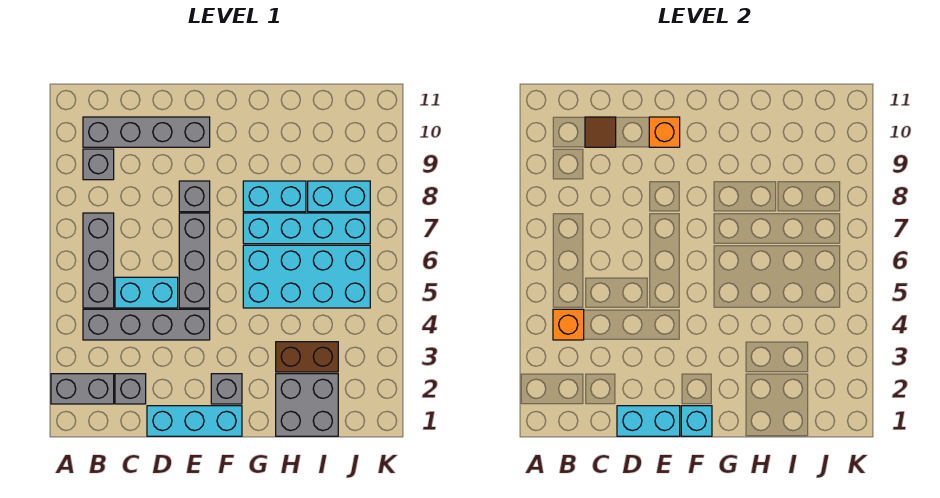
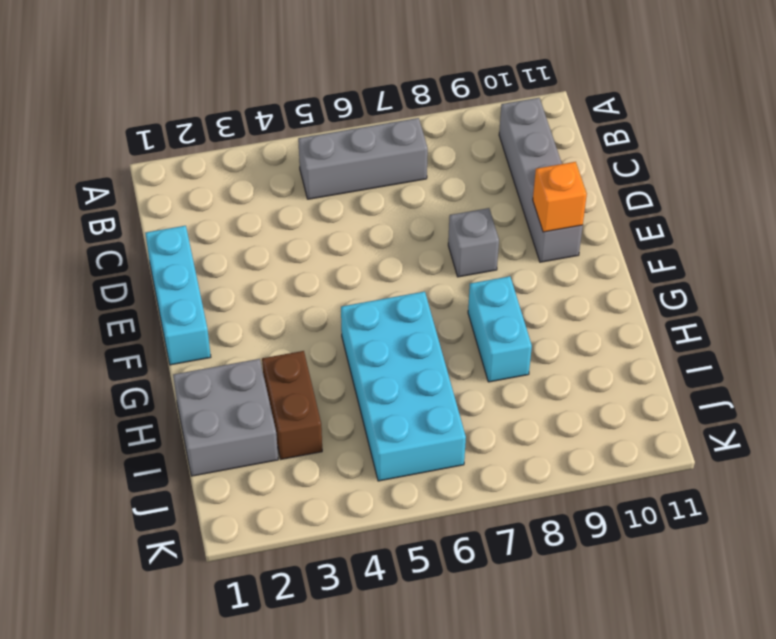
none -> grey 1x2 brick [51,374,114,404]
none -> grey 1x4 brick [83,309,210,340]
none -> grey 1x1 brick [83,149,114,180]

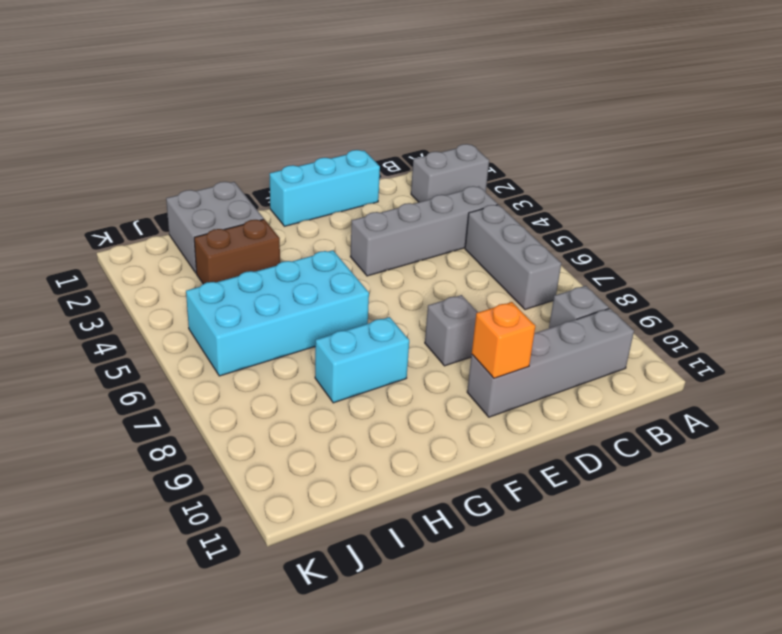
none -> grey 1x1 brick [115,374,146,404]
none -> cyan 1x2 brick [115,277,178,308]
none -> grey 1x3 brick [179,213,210,308]

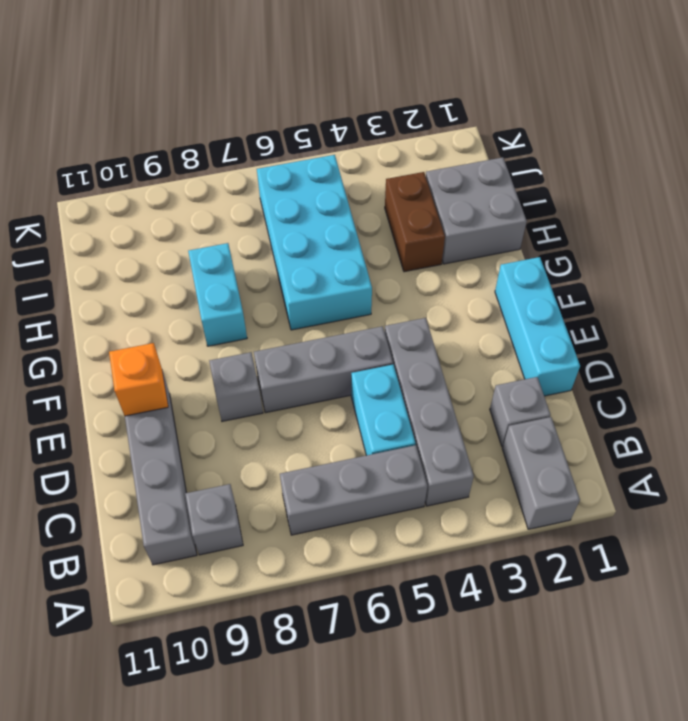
none -> grey 1x1 brick [211,374,242,404]
none -> cyan 1x4 brick [243,213,370,244]
none -> cyan 1x2 brick [308,181,370,212]

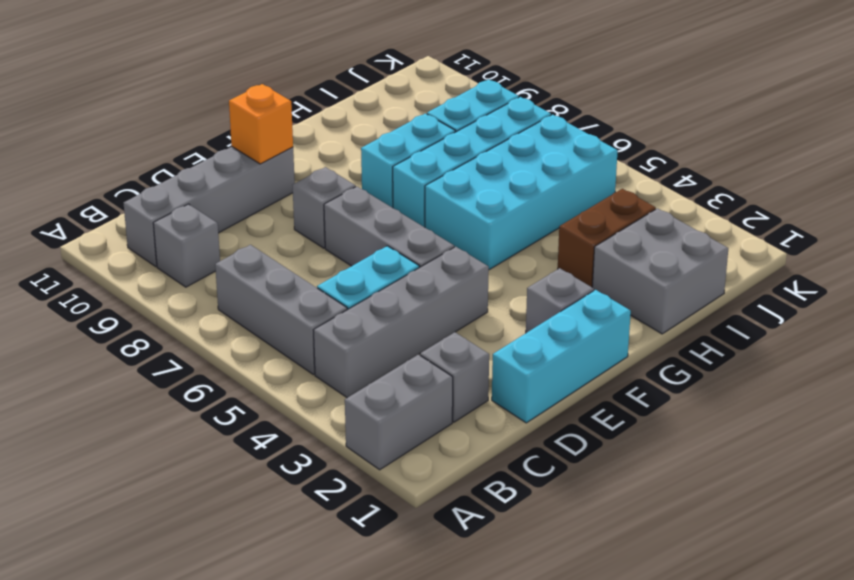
none -> orange 1x1 brick [553,309,584,340]
none -> brown 1x1 tile [585,117,616,147]
none -> cyan 1x2 brick [617,406,680,436]

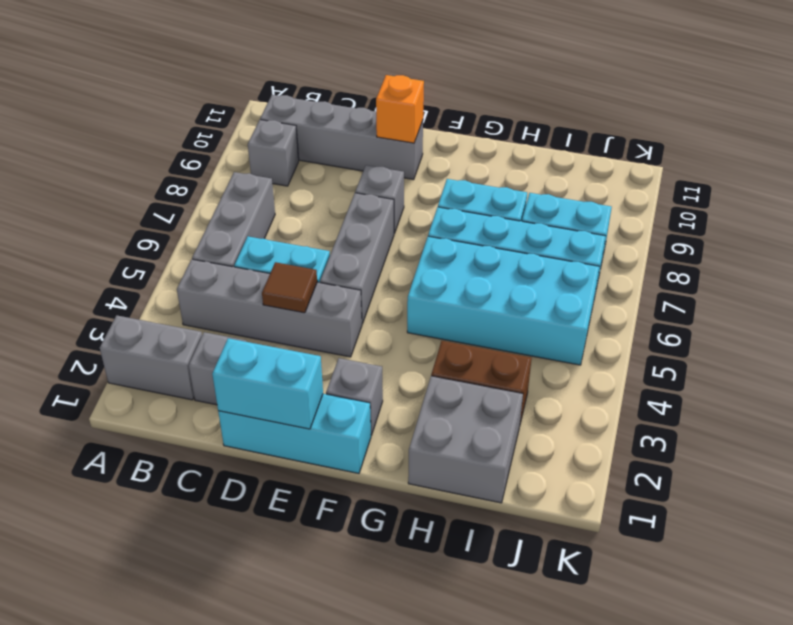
brown 1x1 tile [262,262,317,313] -> brown 1x1 tile moved to [585,117,616,147]
none -> orange 1x1 brick [553,309,584,340]
none -> cyan 1x1 brick [681,406,712,436]

